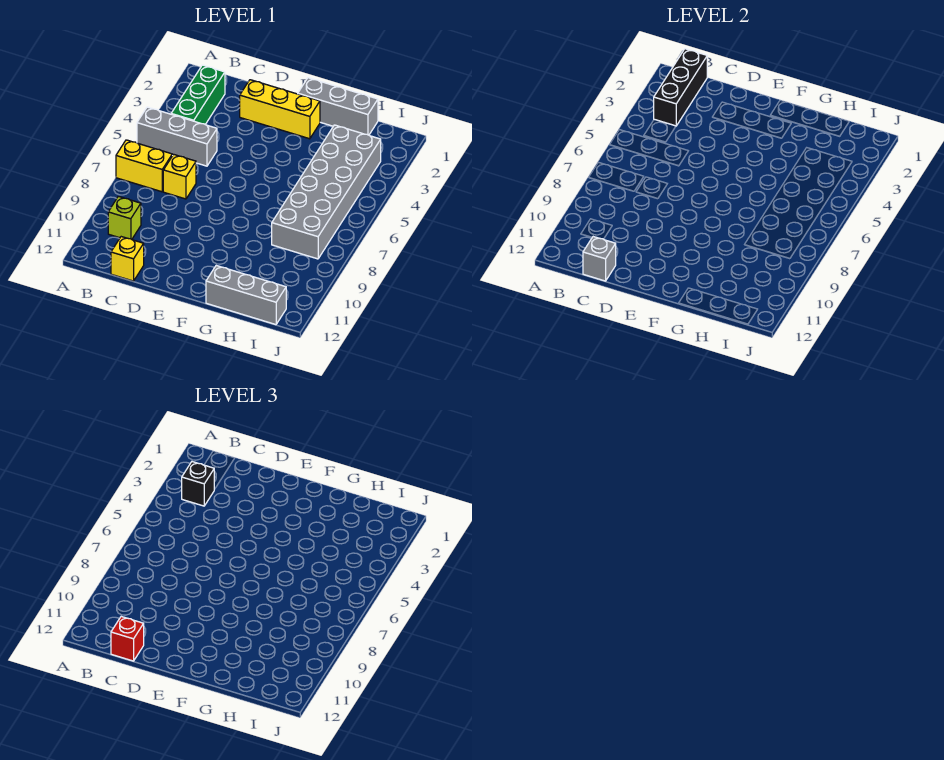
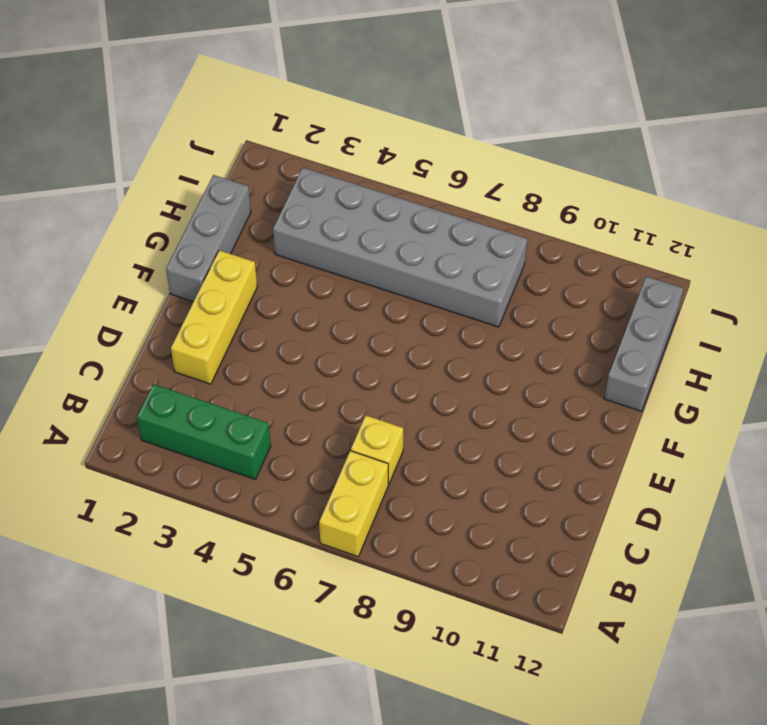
none -> grey 1x3 brick [137,107,217,166]
none -> lime 1x1 brick [108,196,141,239]
none -> yellow 1x1 brick [111,237,144,281]

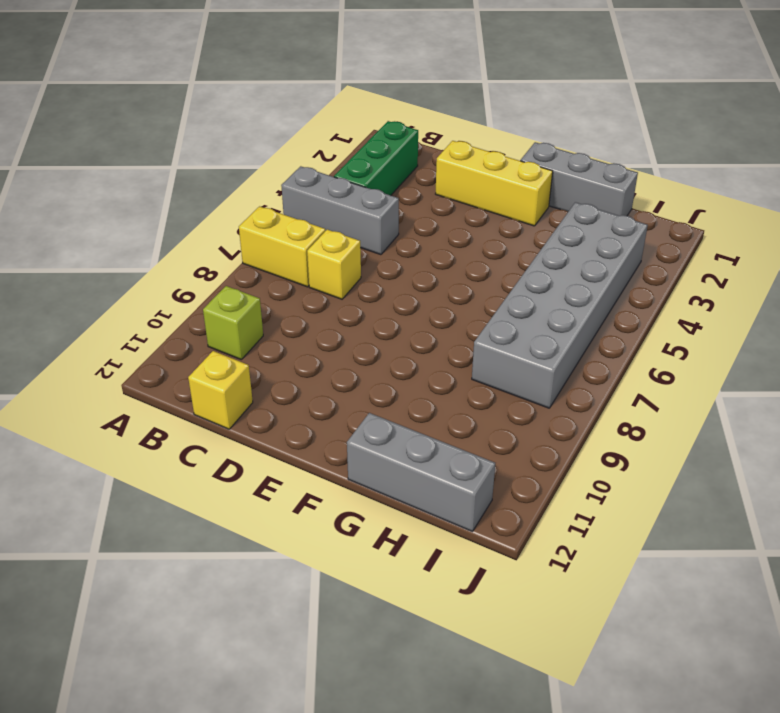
none -> black 1x3 brick [654,49,707,126]
none -> grey 1x1 brick [583,237,616,281]
none -> black 1x1 brick [182,462,214,506]

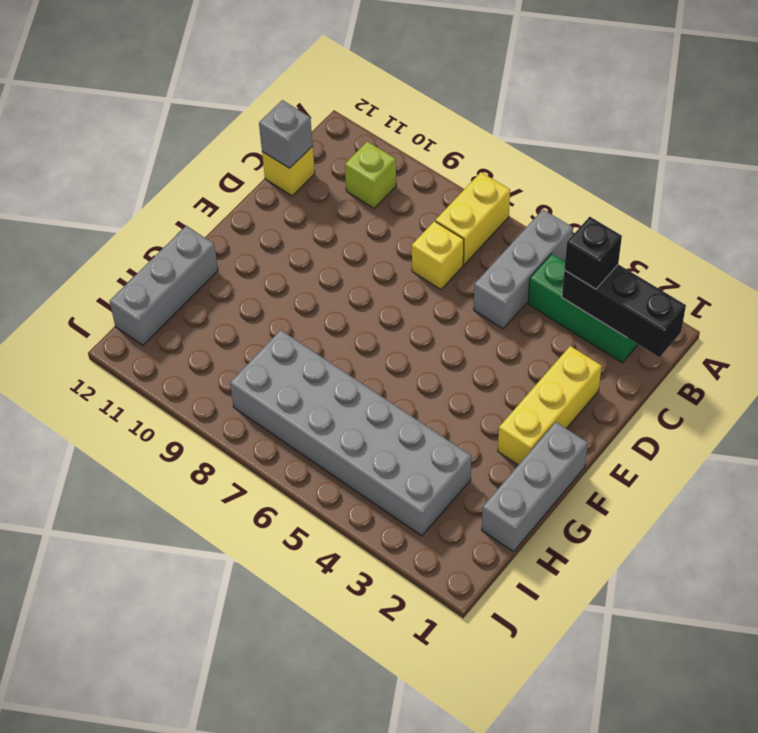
none -> red 1x1 brick [111,617,144,661]

